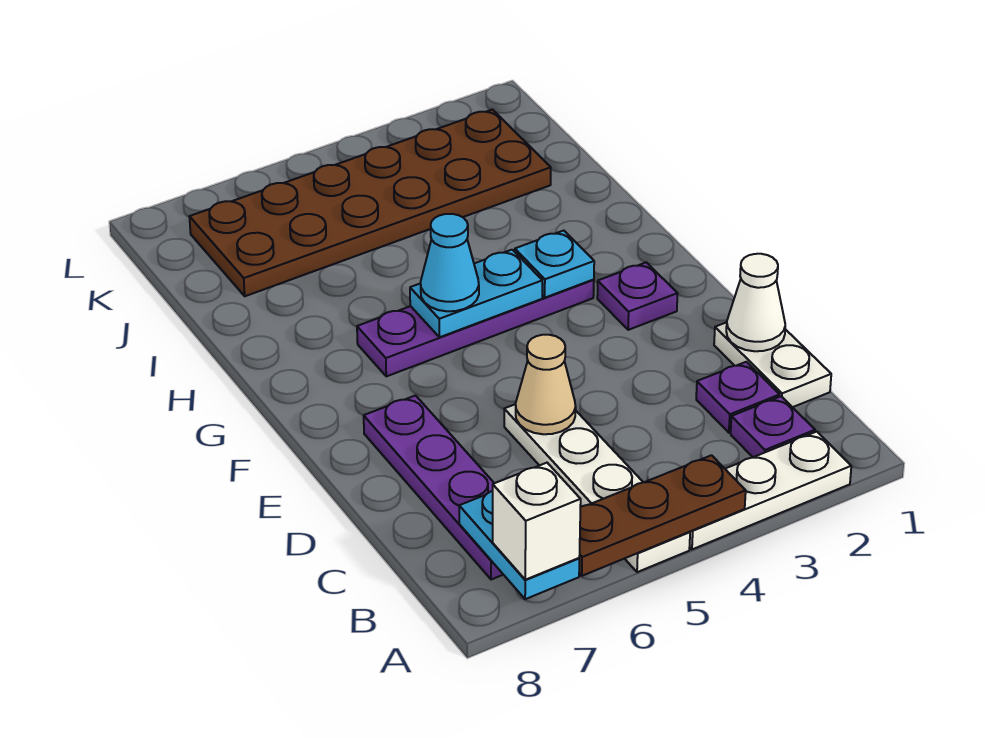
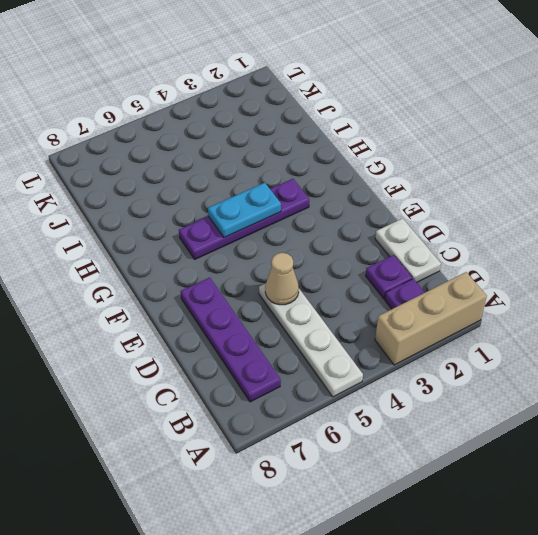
tan 1x3 brick [375,272,487,365] -> white 1x3 plate [690,431,851,549]
none -> purple 1x1 plate [597,262,678,330]
none -> brown 2x6 plate [189,110,551,296]
none -> brown 1x3 plate [579,455,746,576]

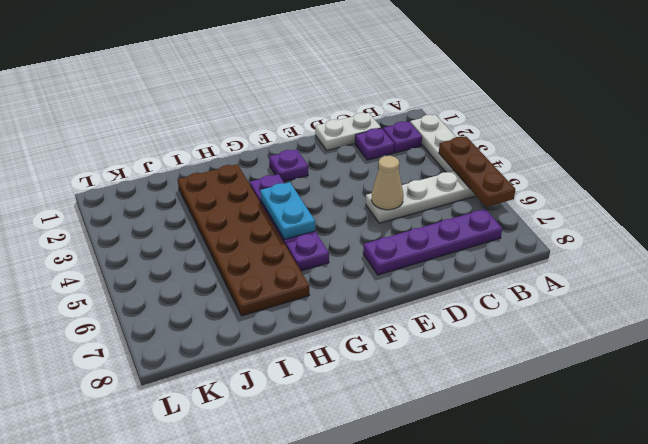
brown 2x6 plate [178,164,310,316] -> brown 2x6 plate moved to [189,110,551,296]
none -> cyan 1x2 plate [459,491,579,599]
none -> white 1x1 cone [726,254,785,351]
none -> cyan 1x1 plate [515,231,594,298]

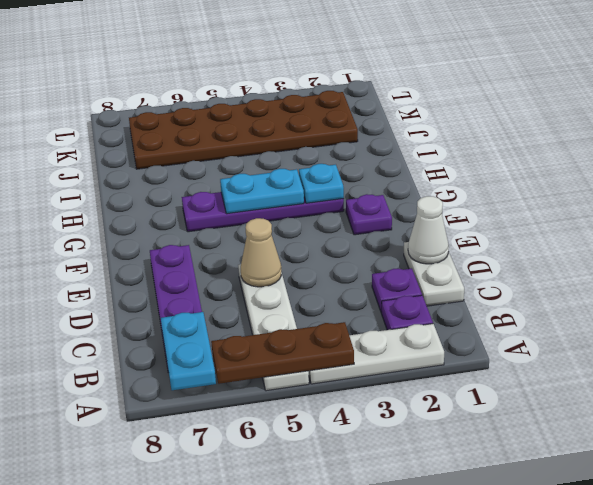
none -> white 1x1 brick [493,463,581,580]
none -> cyan 1x1 cone [421,214,479,311]

